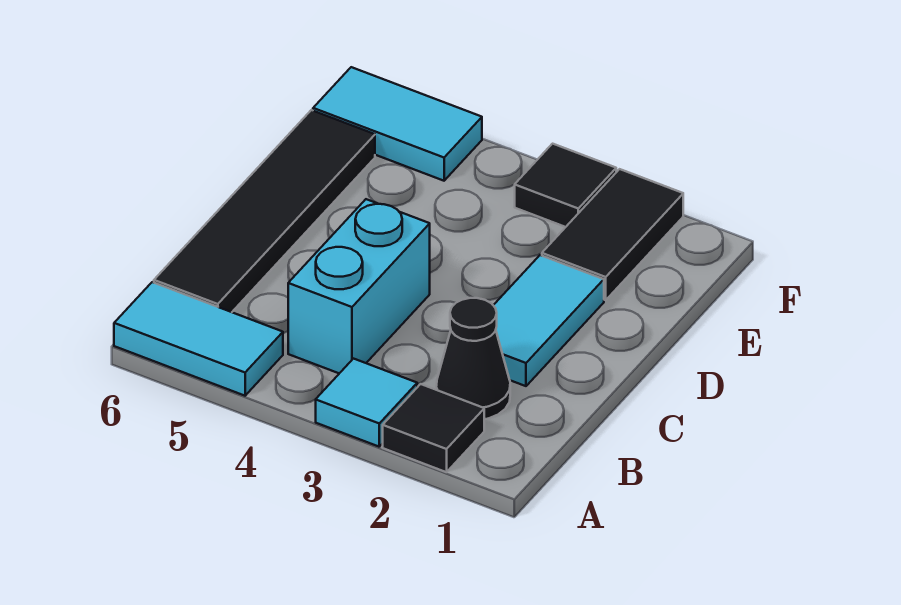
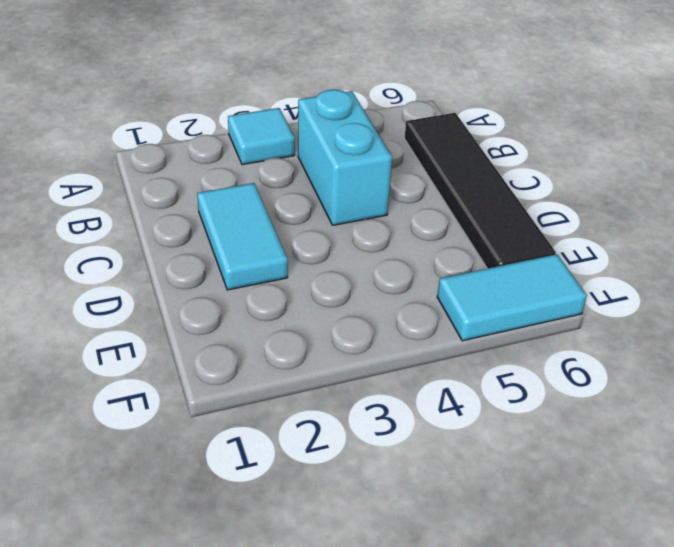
none -> black 1x1 tile [383,384,484,472]
none -> cyan 1x2 tile [114,282,283,396]

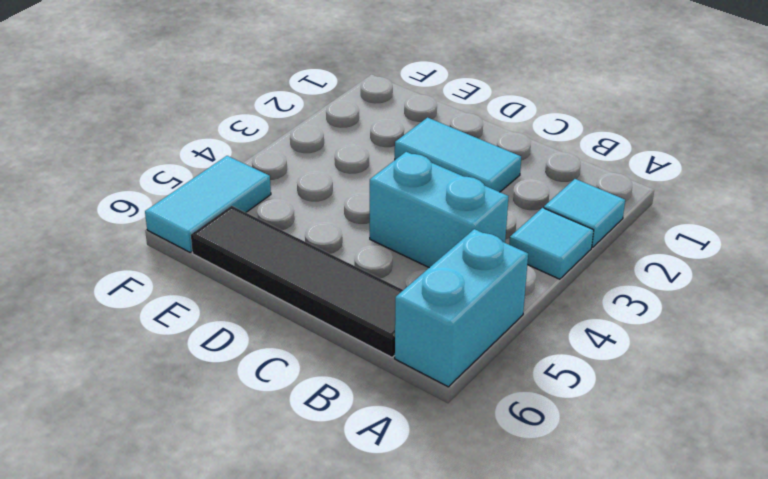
cyan 1x1 tile [544,179,625,247] -> black 1x1 tile [383,384,484,472]
cyan 1x2 brick [395,229,528,387] -> cyan 1x2 tile [114,282,283,396]
none -> black 1x1 cone [436,298,510,419]
none -> black 1x2 tile [542,169,683,300]

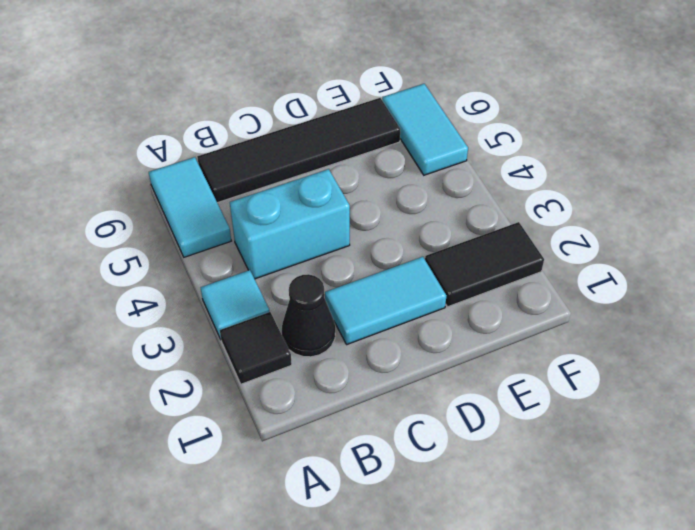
none -> black 1x1 tile [515,144,616,227]

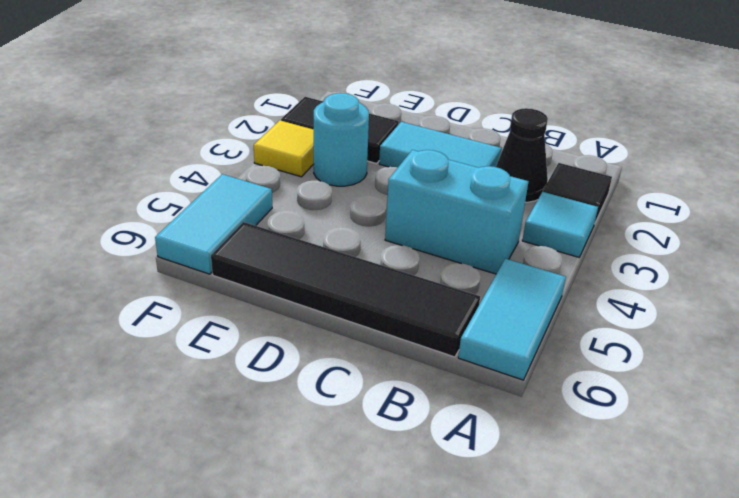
cyan 1x1 round brick [314,93,369,186] -> none
yellow 1x1 tile [254,120,314,177] -> black 1x1 tile [515,144,616,227]

